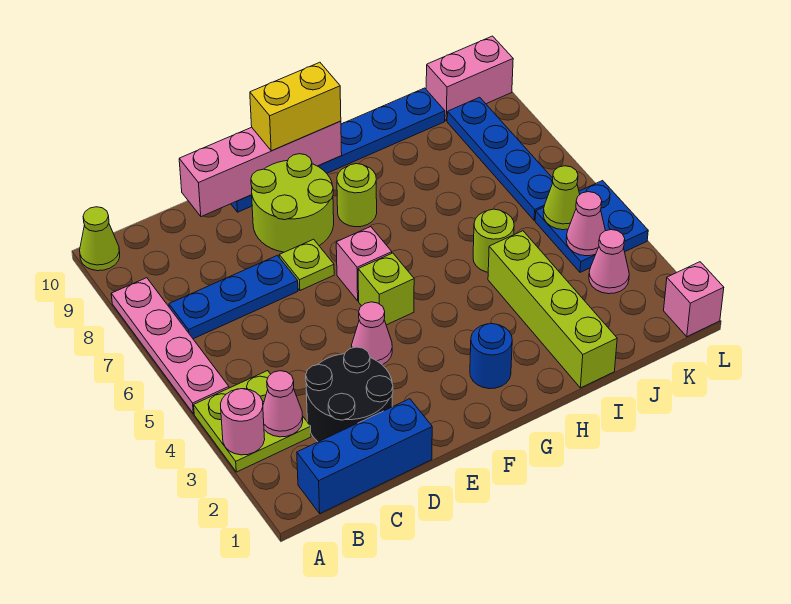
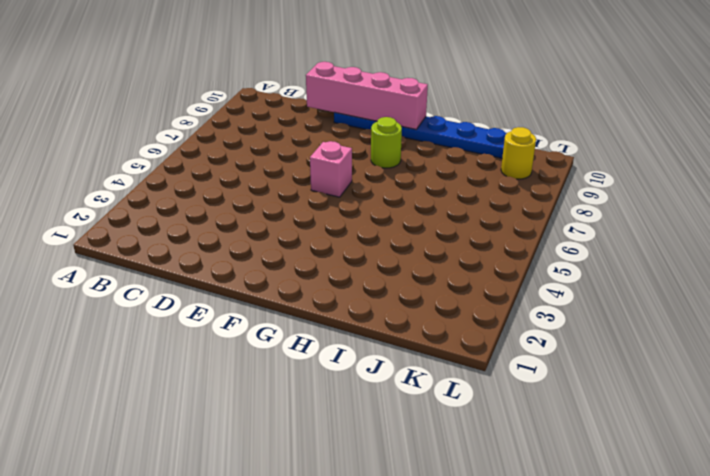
yellow 1x1 round brick [501,127,536,179] -> blue 1x4 plate [447,97,553,220]
none -> lime 2x2 plate [194,371,311,472]
none -> pink 1x4 plate [111,278,229,414]
none -> lime 1x1 cone [80,207,120,271]

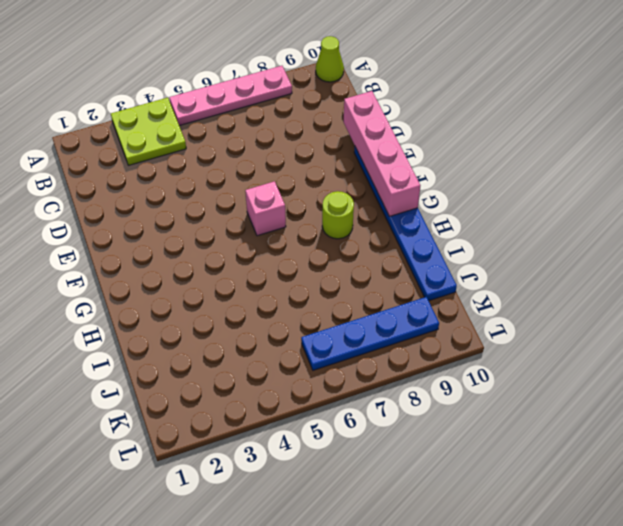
none -> blue 1x3 brick [297,399,432,513]
none -> blue 1x3 plate [169,255,298,339]
none -> black 2x2 round brick [306,347,393,442]

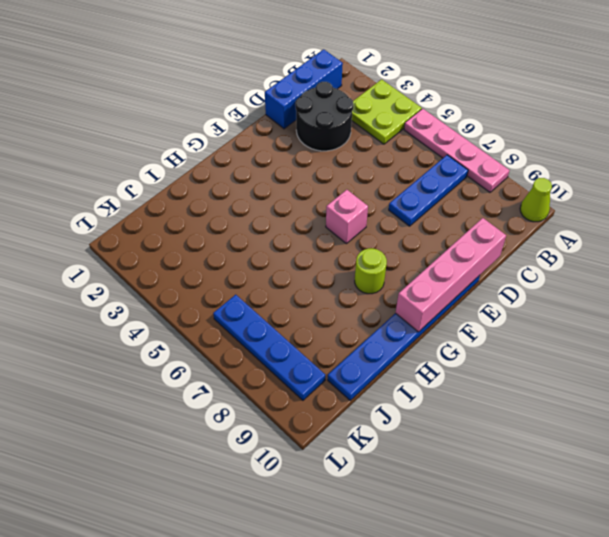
none -> pink 1x1 cone [352,302,392,365]
none -> lime 1x1 plate [279,239,334,290]
none -> lime 2x2 round brick [251,154,334,252]

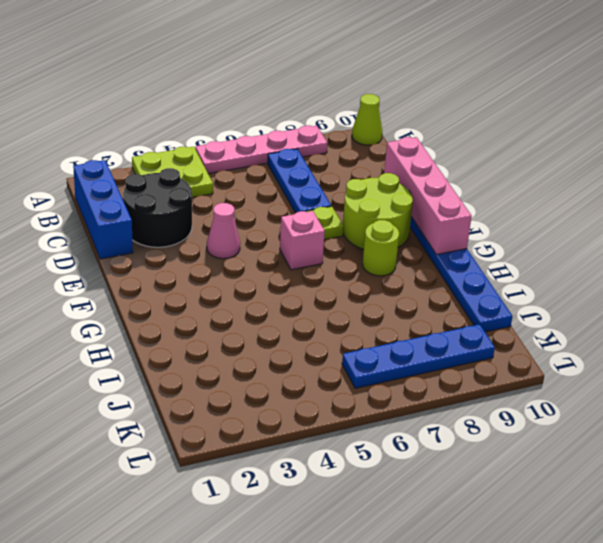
none -> lime 1x1 brick [358,253,414,325]
none -> blue 1x1 round brick [470,323,512,389]
none -> lime 1x4 brick [488,231,617,388]

